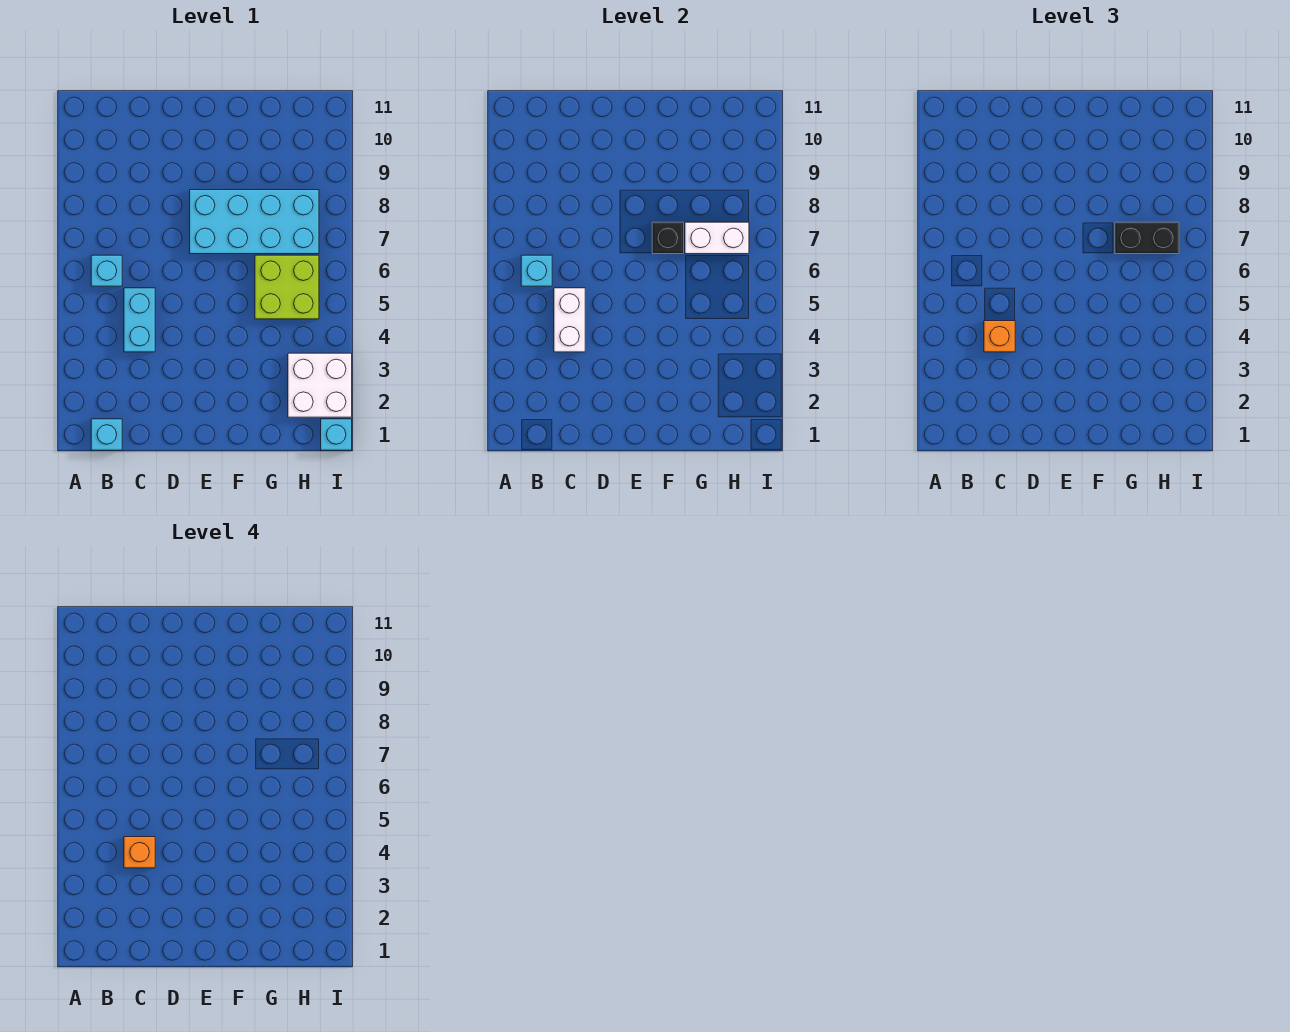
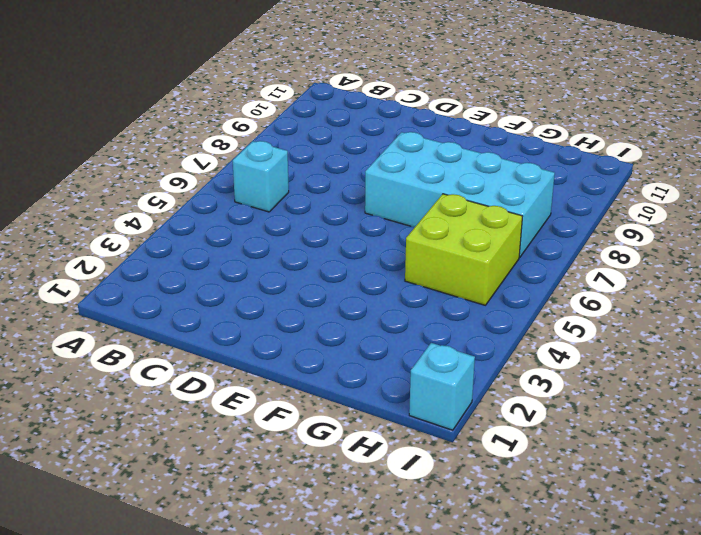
none -> cyan 1x1 brick [91,419,122,450]
none -> cyan 1x2 brick [124,288,155,352]
none -> white 2x2 brick [288,353,352,417]

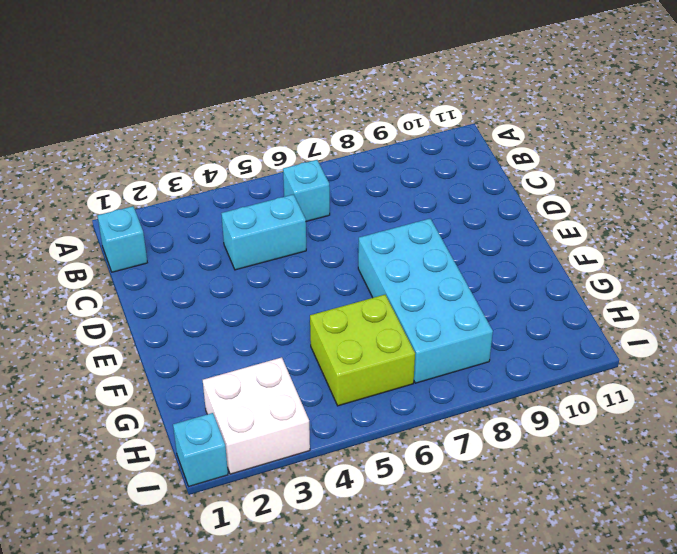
none -> cyan 1x1 brick [521,255,552,286]
none -> white 1x2 brick [554,288,585,352]
none -> black 1x1 brick [652,222,684,254]

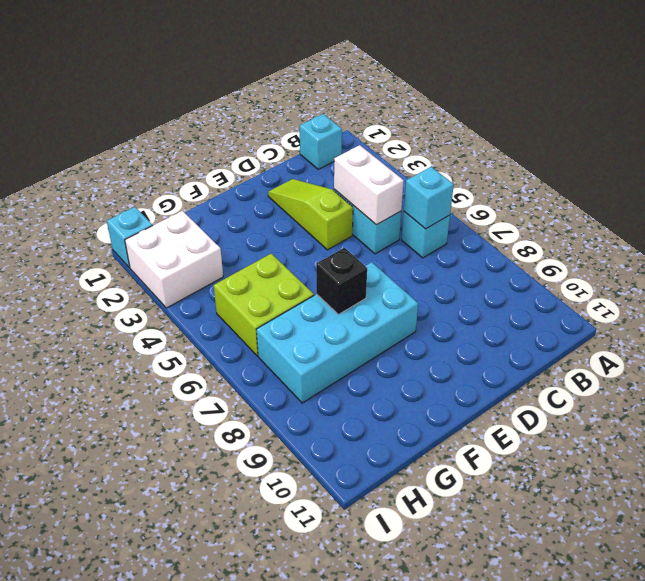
lime 1x3 slope [268,179,353,250] -> none
none -> white 1x2 brick [685,222,749,254]
none -> orange 1x1 brick [984,321,1015,352]
none -> black 1x2 brick [1115,222,1179,254]

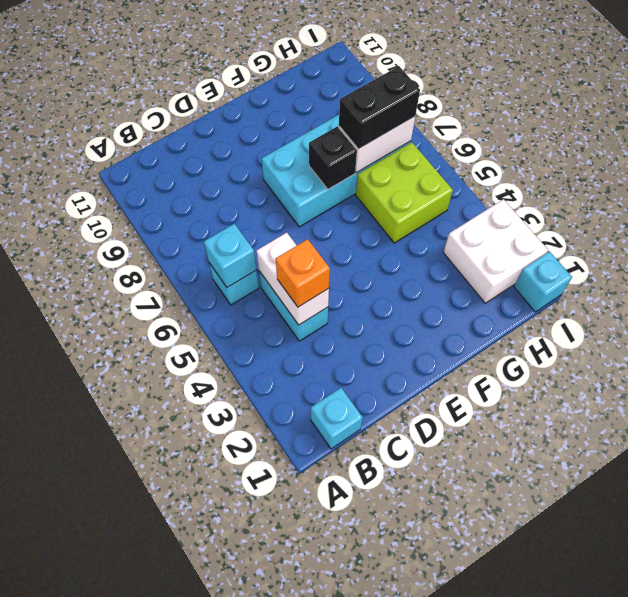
none -> orange 1x1 brick [124,837,155,868]

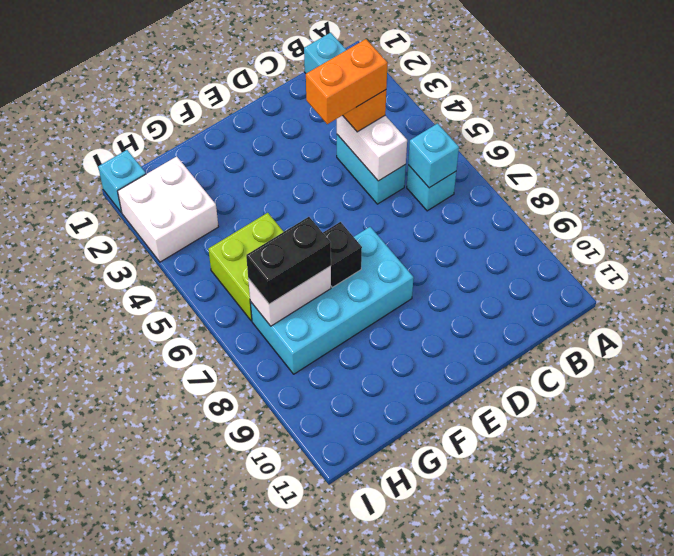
orange 1x2 brick [306,39,387,124] -> orange 1x1 brick [124,837,155,868]

